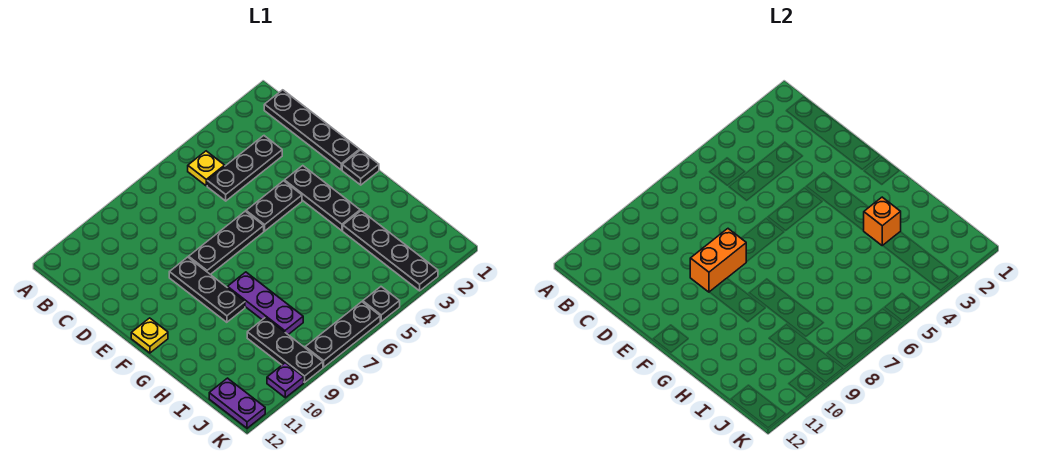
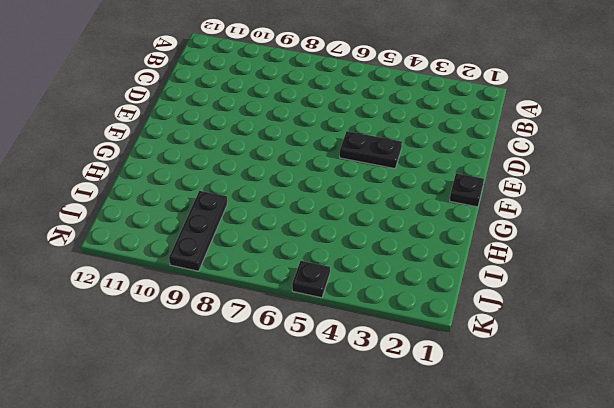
none -> black 1x4 plate [264,90,360,170]
none -> yellow 1x1 plate [188,151,225,186]
none -> black 1x3 plate [207,136,282,201]

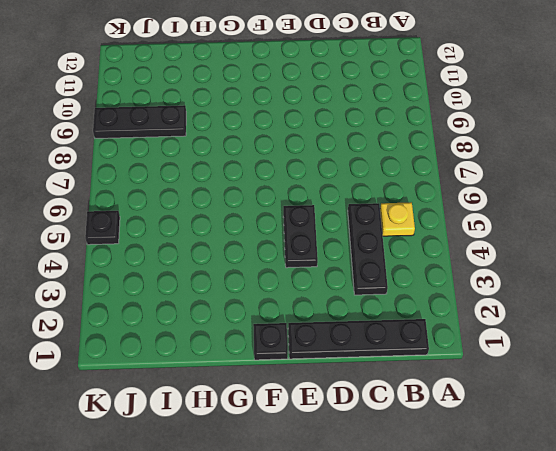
none -> black 1x3 plate [284,166,360,231]
none -> black 1x3 plate [189,211,264,274]
none -> black 1x3 plate [169,257,245,322]

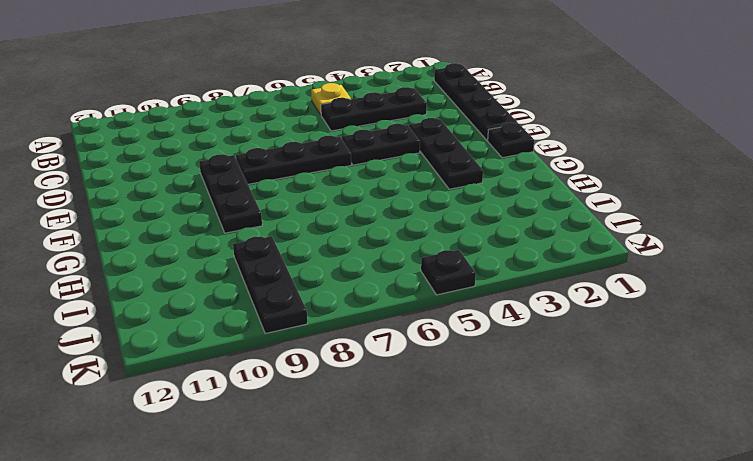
none -> yellow 1x1 plate [131,318,168,353]
none -> purple 1x3 plate [228,272,303,335]
none -> black 1x4 plate [343,211,438,291]

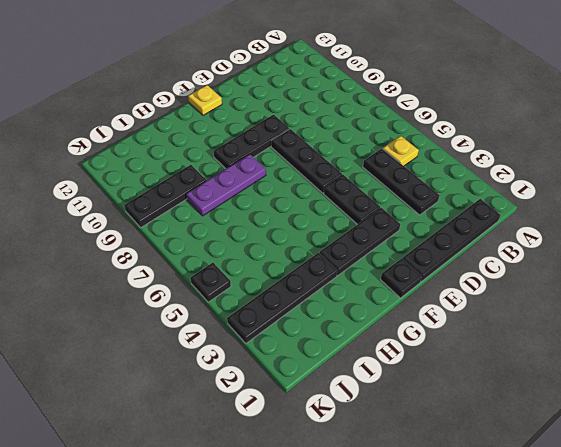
none -> purple 1x2 plate [209,378,265,428]
none -> black 1x3 plate [305,302,380,367]
none -> purple 1x1 plate [267,363,304,398]

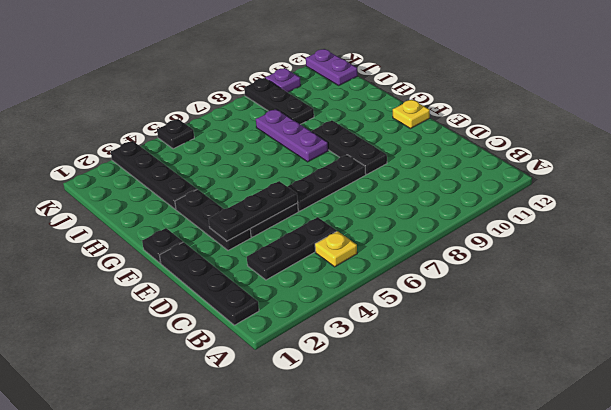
black 1x3 plate [209,181,298,241] -> black 1x3 plate moved to [305,302,380,367]
none -> orange 1x2 brick [690,229,746,292]
none -> orange 1x1 brick [864,197,901,246]

